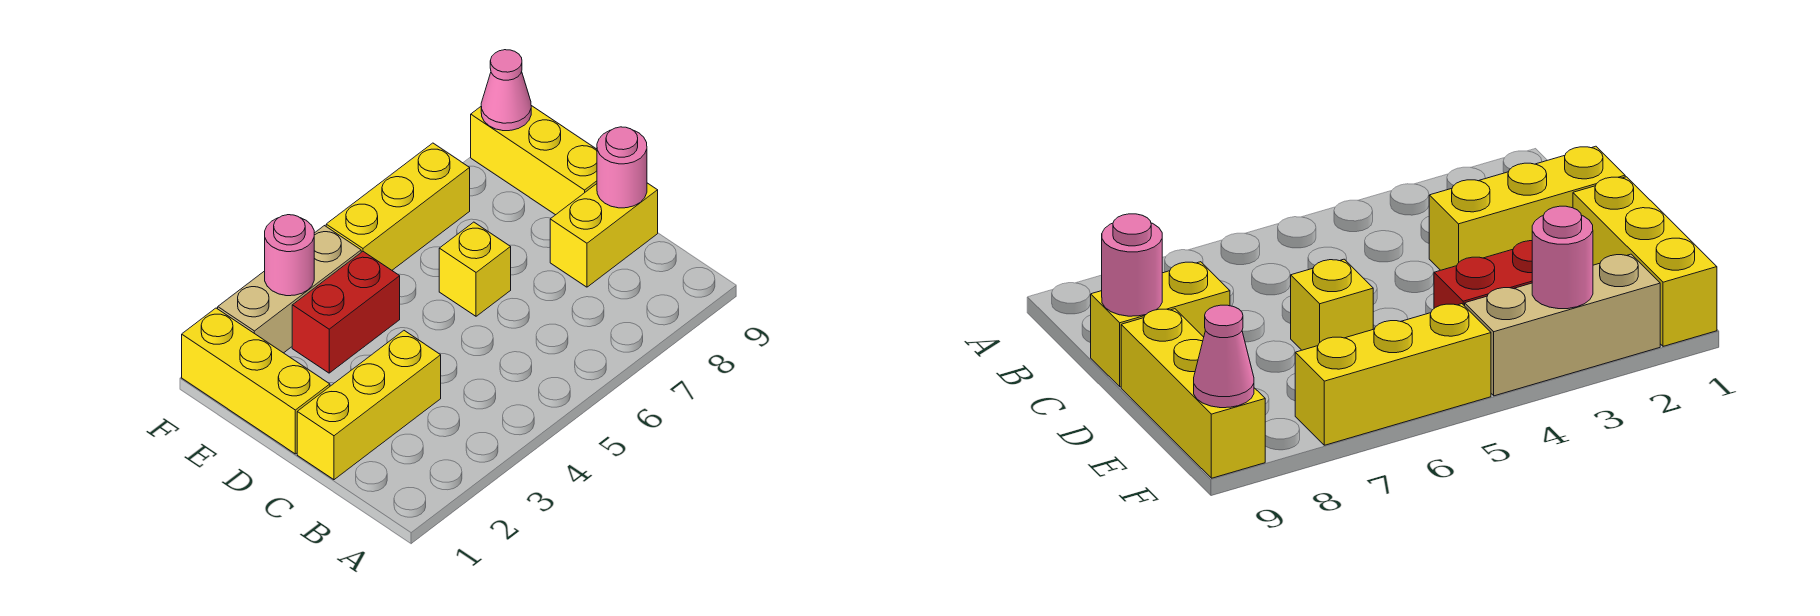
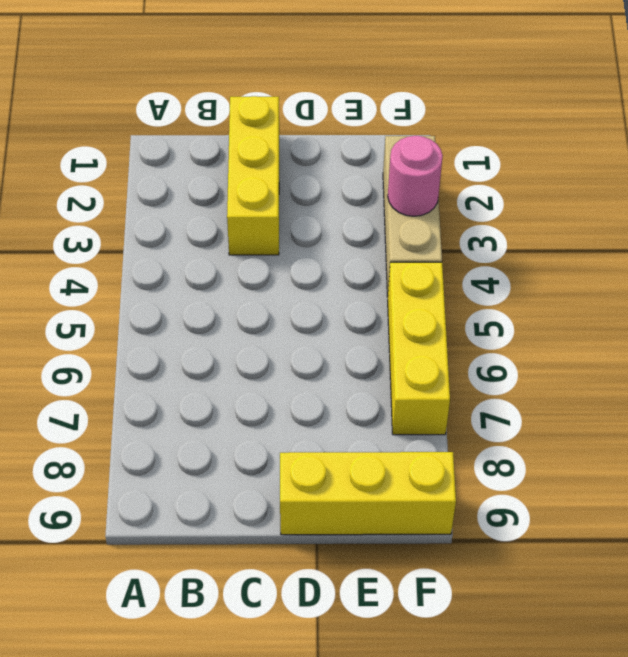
none -> yellow 1x2 brick [550,183,658,287]
none -> yellow 1x3 brick [182,308,330,454]

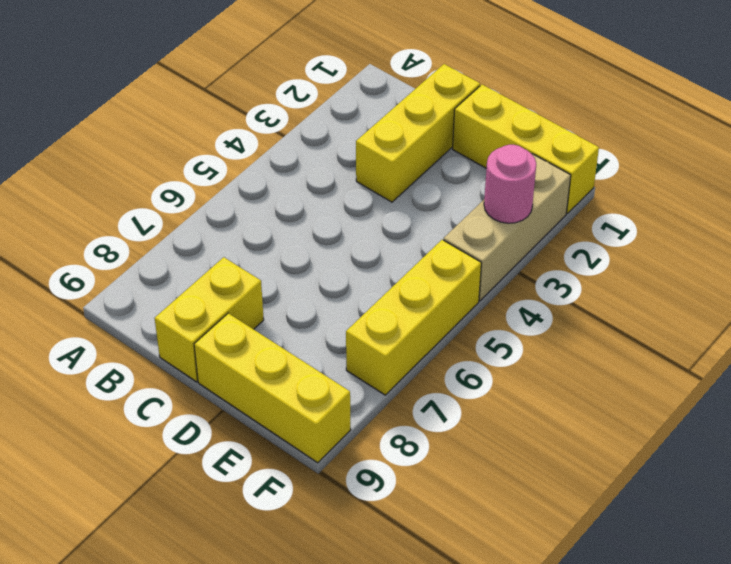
none -> yellow 1x1 brick [439,222,511,316]
none -> red 1x2 brick [292,252,400,373]

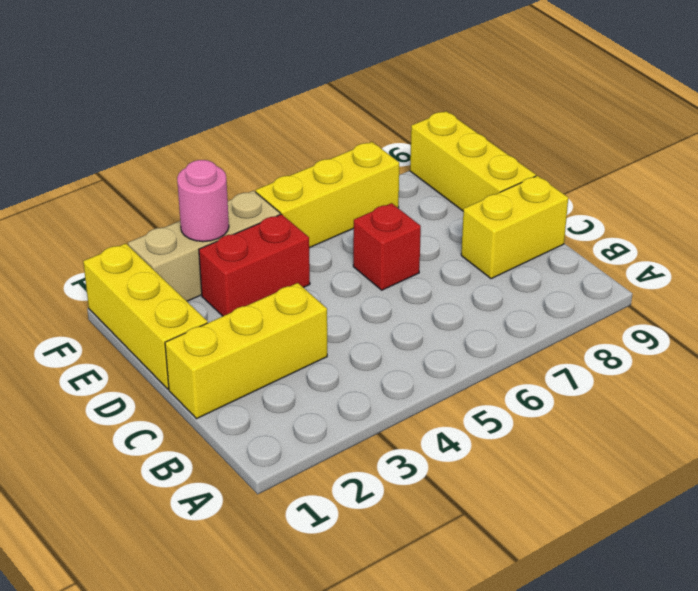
red 1x1 brick [353,203,421,290] -> yellow 1x1 brick [439,222,511,316]
none -> pink 1x1 round brick [597,127,647,208]
none -> pink 1x1 cone [481,50,531,131]

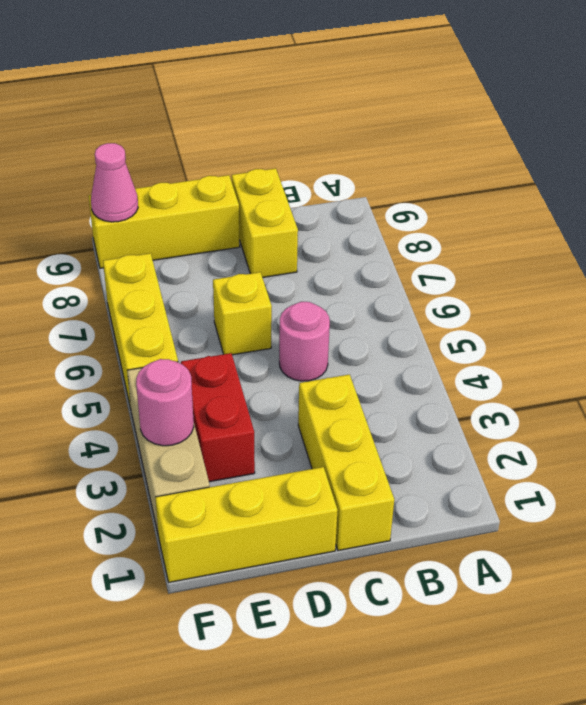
pink 1x1 round brick [279,302,330,381] -> pink 1x1 round brick moved to [597,127,647,208]

